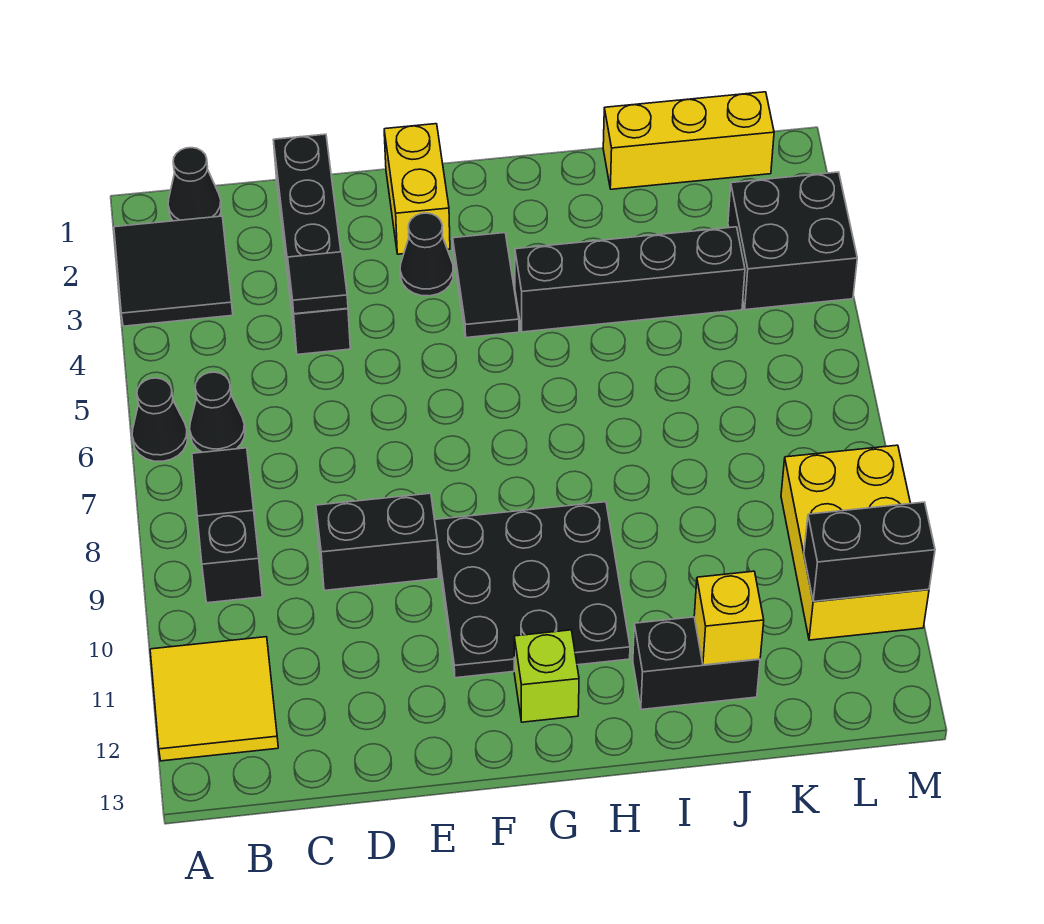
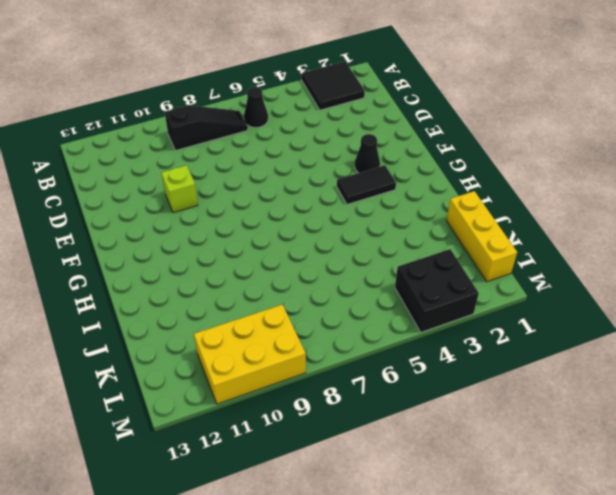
lime 1x1 brick [162,165,198,213] -> lime 1x1 brick moved to [514,630,579,722]
none -> black 1x1 cone [132,378,188,461]
none -> yellow 2x2 tile [150,637,278,761]
none -> black 1x1 cone [168,148,221,221]

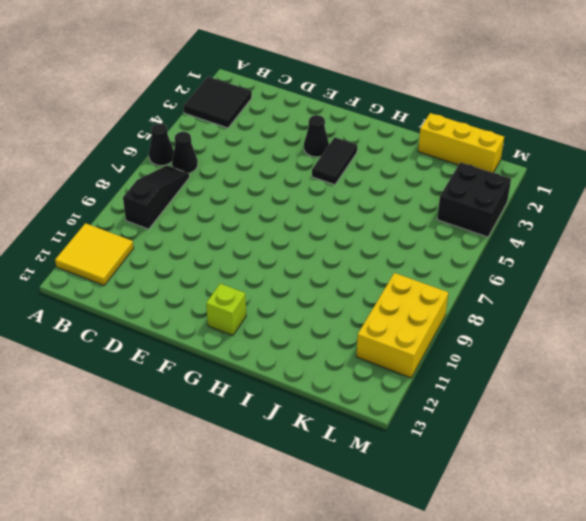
none -> black 1x1 cone [168,148,221,221]
none -> black 1x4 brick [274,134,350,355]
none -> black 1x2 brick [316,493,438,591]

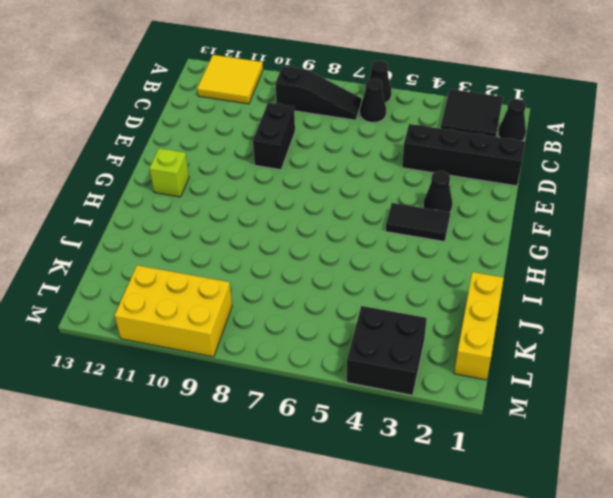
none -> yellow 1x2 brick [384,124,450,254]
none -> black 3x3 plate [435,502,630,678]
none -> black 1x4 brick [515,227,745,332]

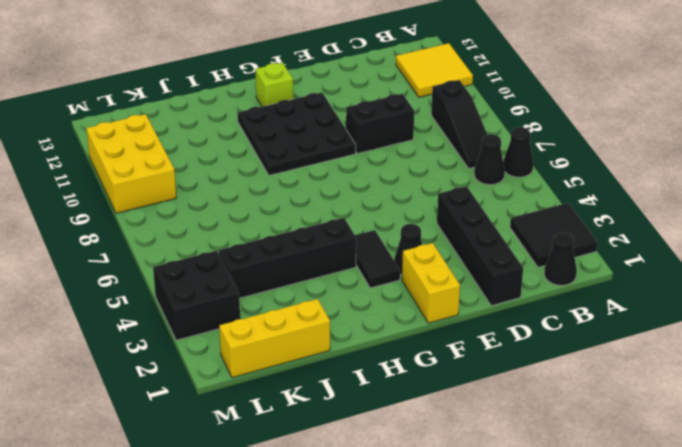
none -> black 1x2 brick [633,617,760,710]
none -> black 1x1 tile [288,252,348,314]
none -> yellow 1x1 brick [694,571,764,665]

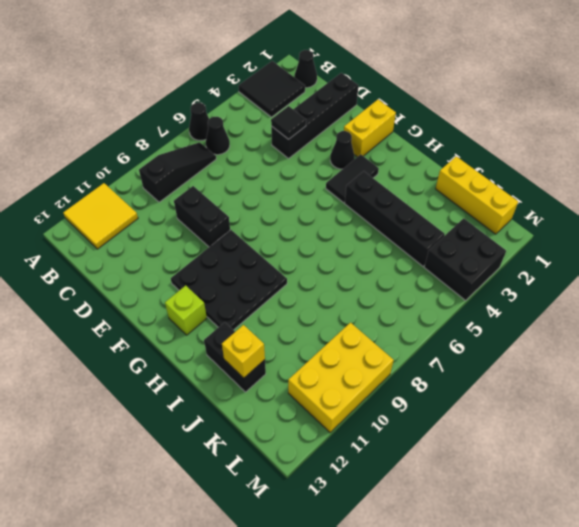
none -> black 1x2 brick [804,502,935,601]

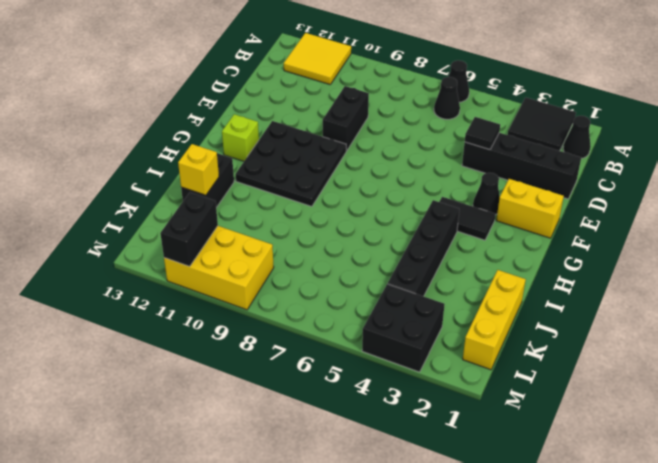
none -> black 1x3 slope [192,448,262,603]

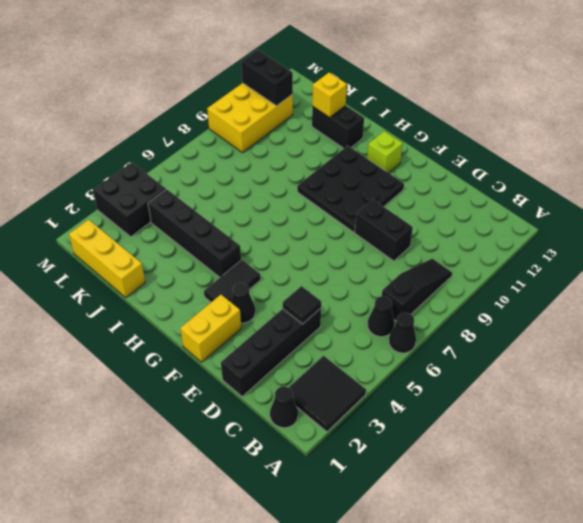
black 1x3 slope [382,259,452,321] -> black 1x3 slope turned to [192,448,262,603]
none -> yellow 2x2 tile [150,637,278,761]

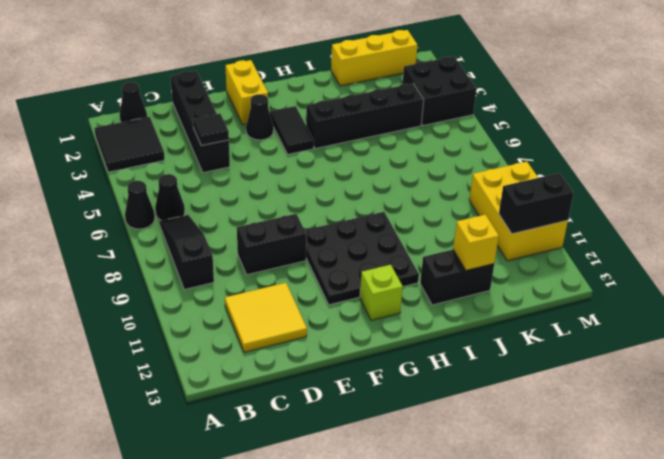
yellow 2x2 tile [225,283,307,352] -> yellow 2x2 tile moved to [150,637,278,761]

